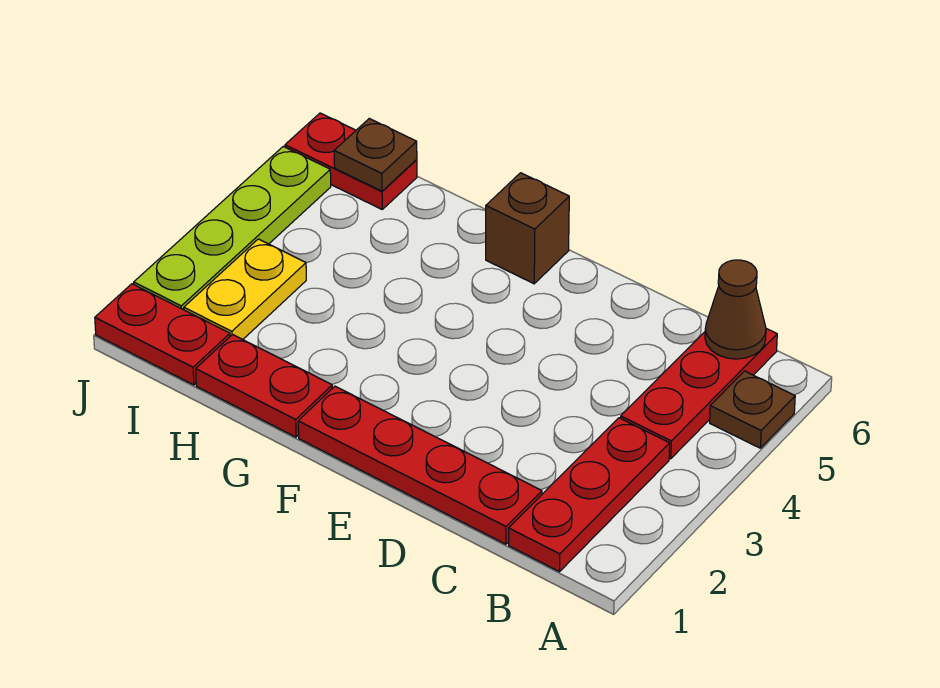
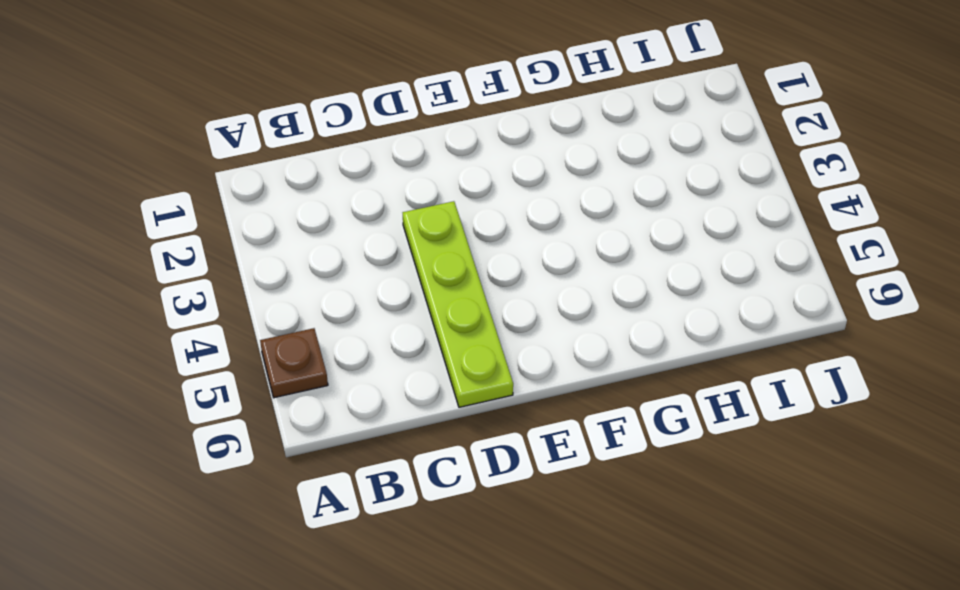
lime 1x4 plate [403,201,513,407] -> lime 1x4 plate moved to [134,146,331,310]
none -> red 1x3 plate [509,418,670,572]
none -> red 1x3 plate [621,329,777,459]
none -> red 1x4 plate [298,386,542,544]

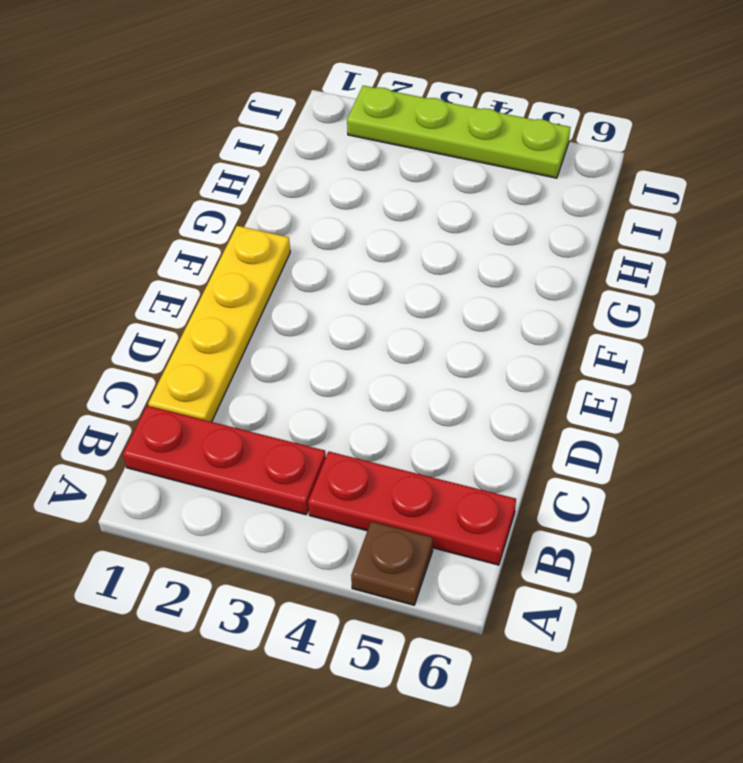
yellow 1x4 plate [148,226,290,422] -> red 1x4 plate [298,386,542,544]
none -> brown 1x1 brick [486,173,569,284]
none -> red 1x2 plate [196,335,332,437]
none -> red 1x2 plate [95,284,230,385]

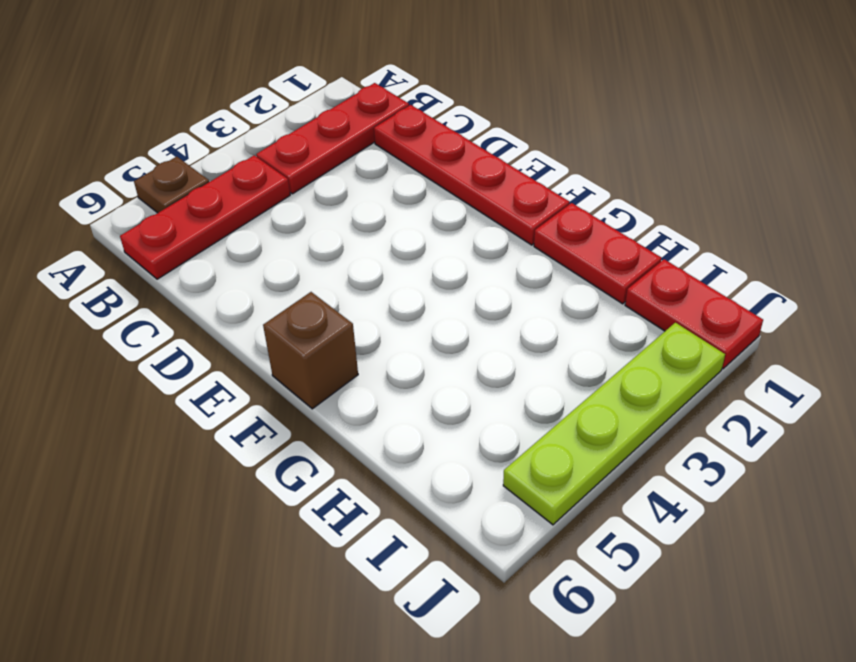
none -> yellow 1x2 plate [184,239,306,339]
none -> red 1x2 plate [285,113,417,209]
none -> brown 1x1 cone [705,260,766,359]

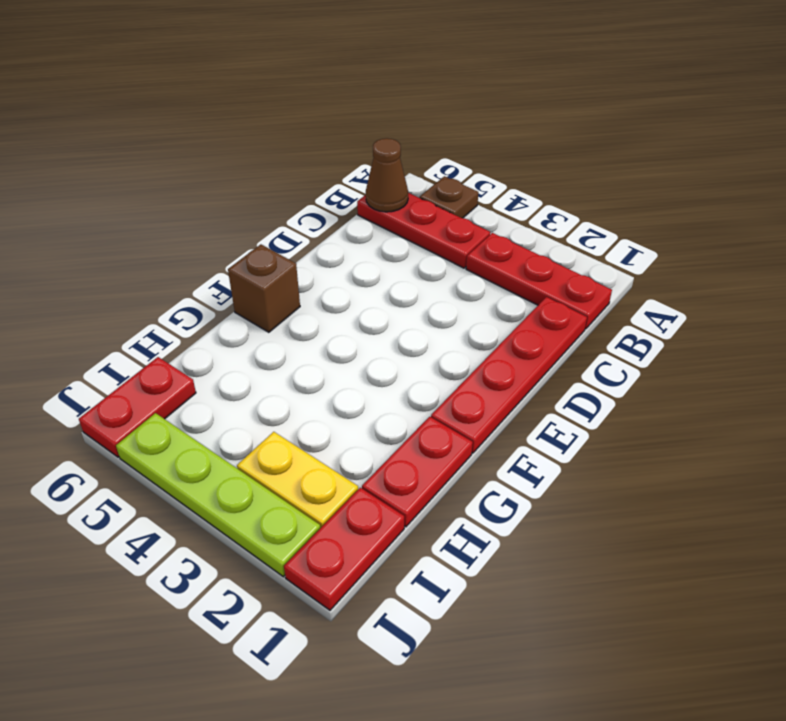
none -> brown 1x1 plate [334,119,417,191]

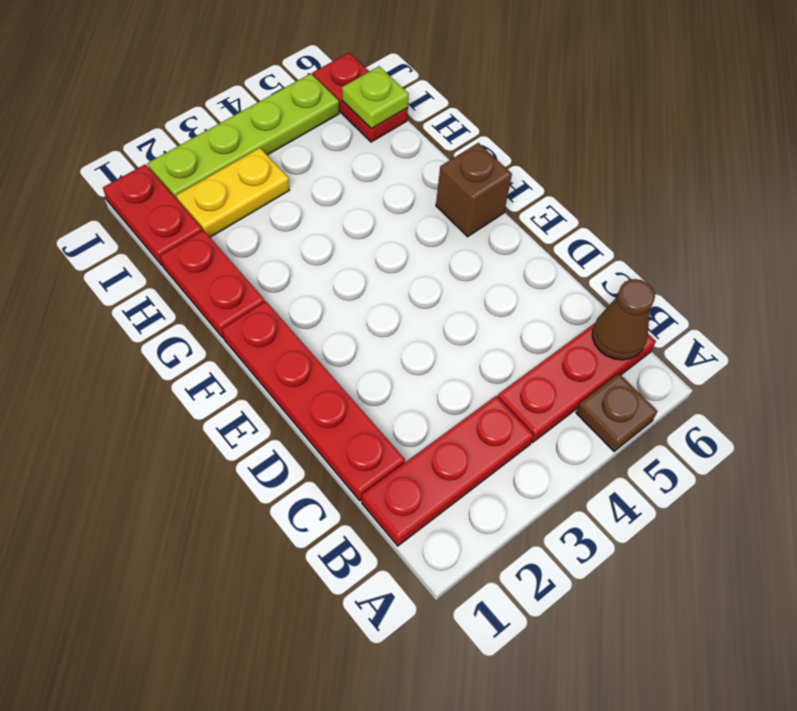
lime 1x1 plate [342,66,409,129] -> brown 1x1 plate [334,119,417,191]

